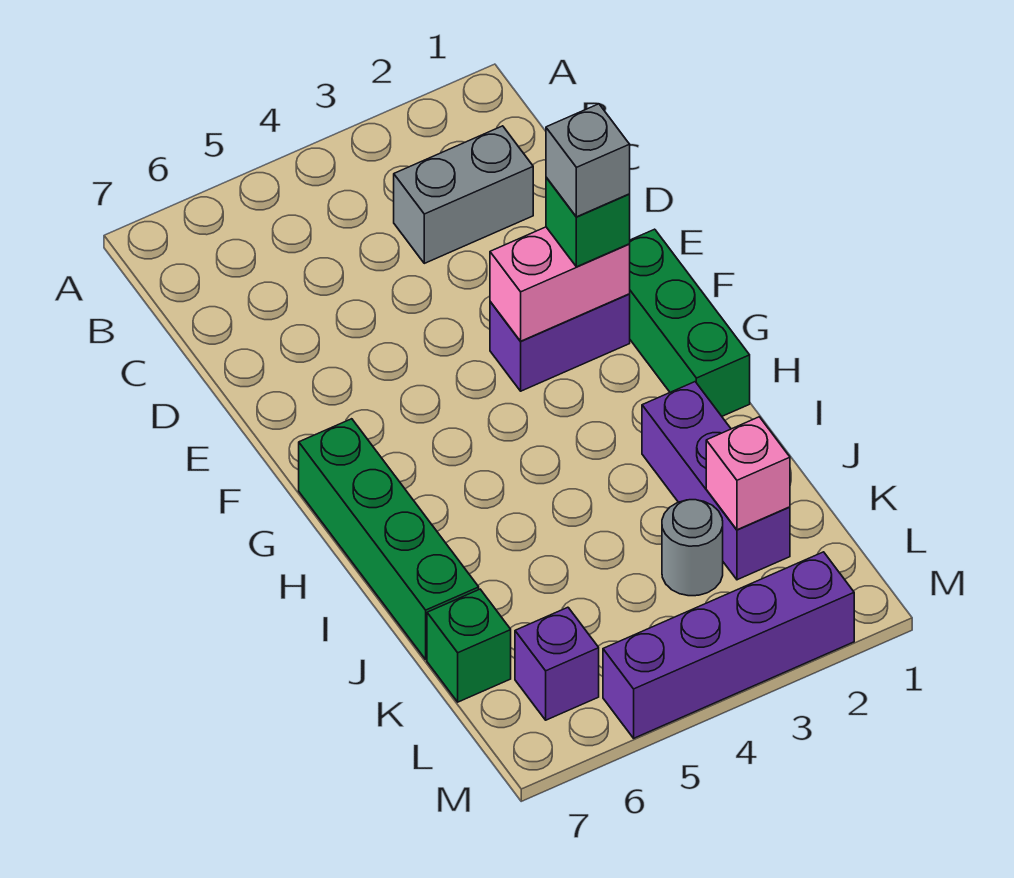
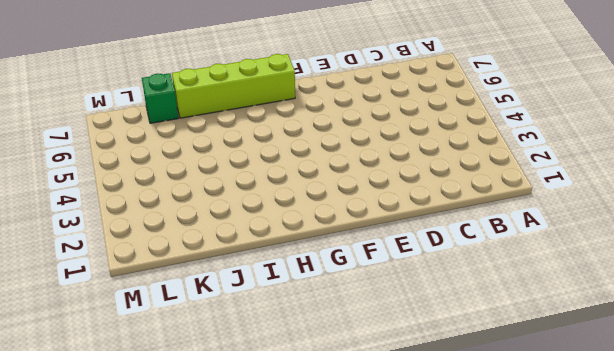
lime 1x4 brick [172,54,295,118] -> green 1x4 brick [299,419,479,659]
none -> grey 1x2 brick [394,126,533,263]
none -> green 1x3 brick [630,229,750,416]
none -> purple 1x2 brick [490,294,630,391]

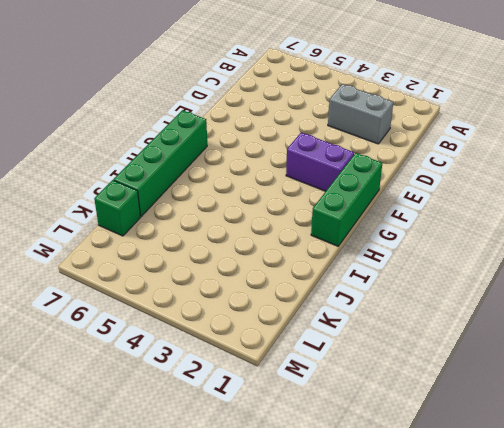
none -> purple 1x3 brick [642,382,790,580]
none -> grey 1x1 round brick [662,500,723,596]
none -> purple 1x1 brick [515,607,599,720]

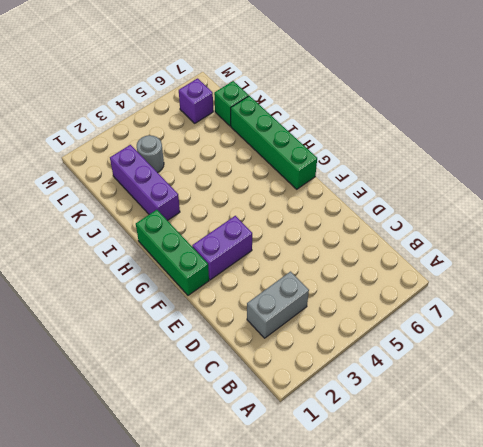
none -> purple 1x4 brick [603,552,854,738]
none -> pink 1x2 brick [490,227,630,341]
none -> pink 1x1 brick [706,417,790,530]

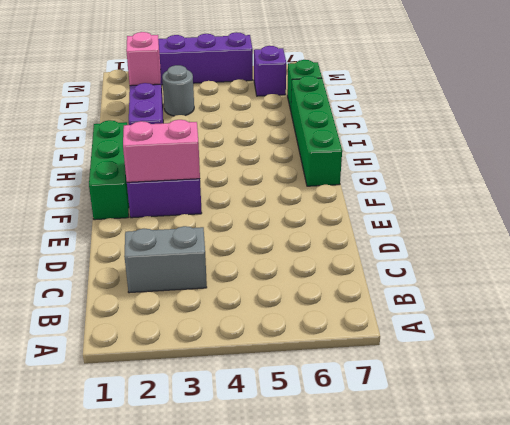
none -> green 1x1 brick [546,177,630,267]
none -> grey 1x1 brick [546,104,630,217]

